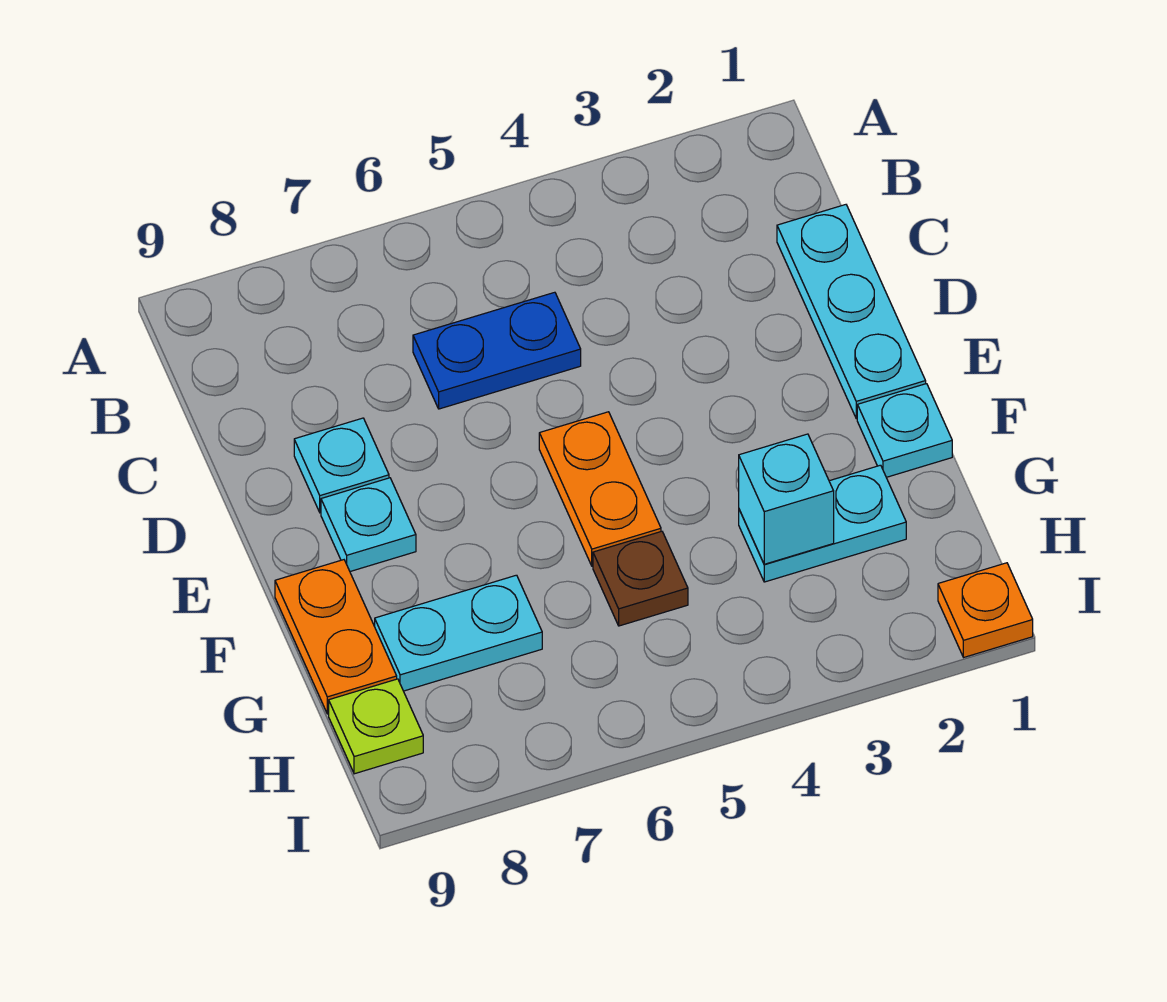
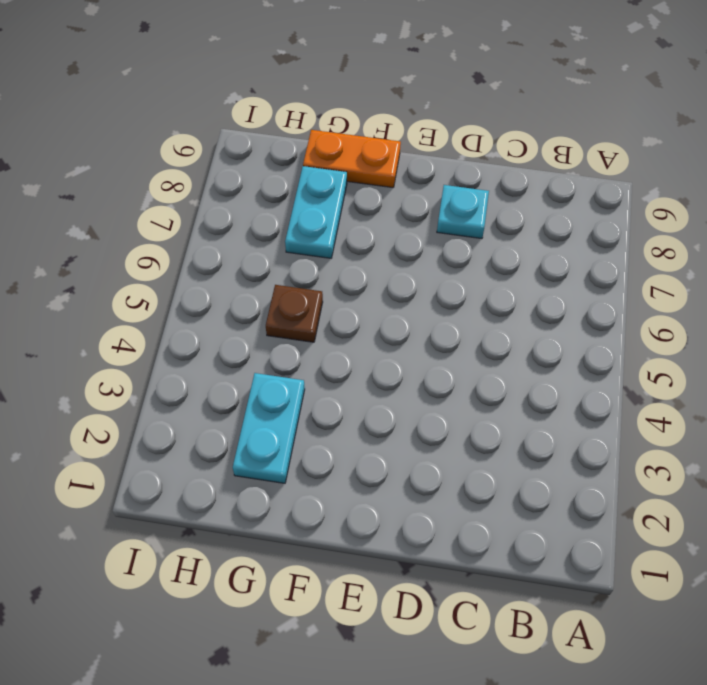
none -> cyan 1x3 plate [777,205,926,419]
none -> blue 1x2 plate [413,292,581,409]
none -> orange 1x2 plate [539,412,661,566]

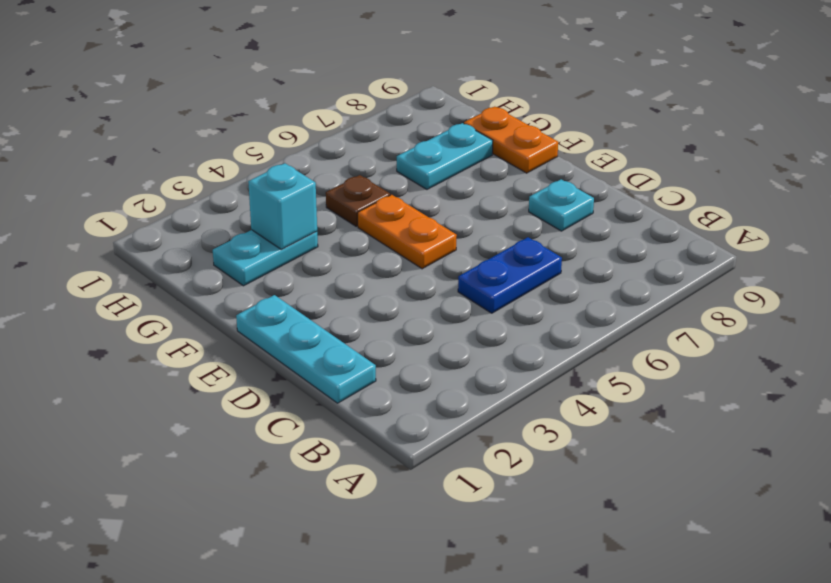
none -> cyan 1x1 plate [321,478,416,571]
none -> cyan 1x1 plate [857,384,952,477]
none -> lime 1x1 plate [329,679,423,774]

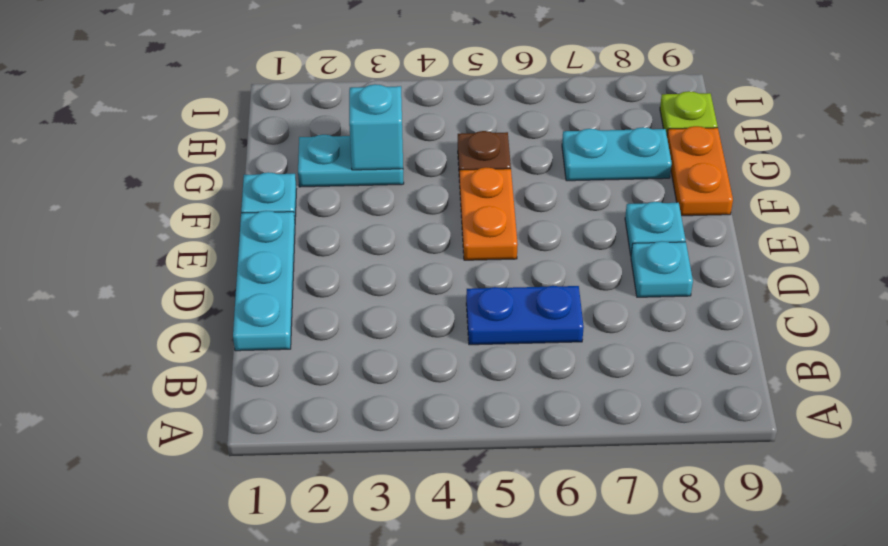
none -> orange 1x1 plate [938,563,1033,657]

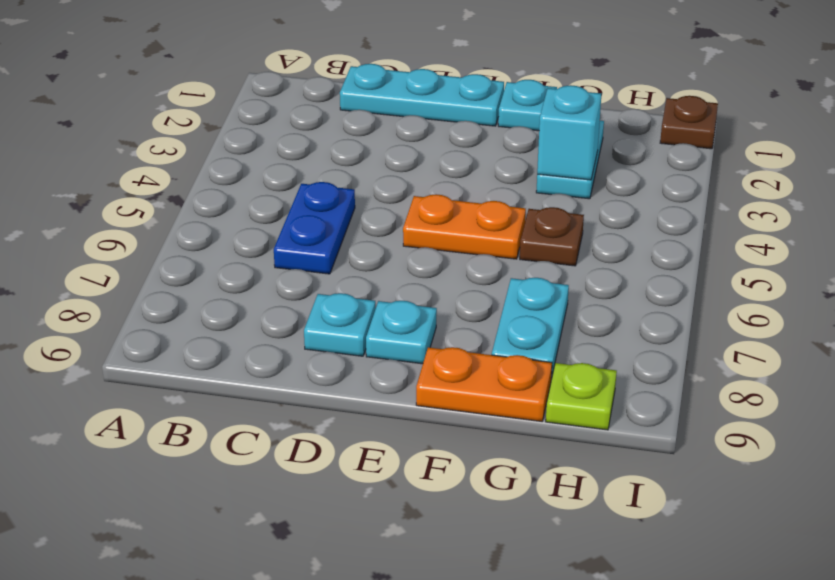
brown 1x1 plate [660,96,718,149] -> orange 1x1 plate [938,563,1033,657]

